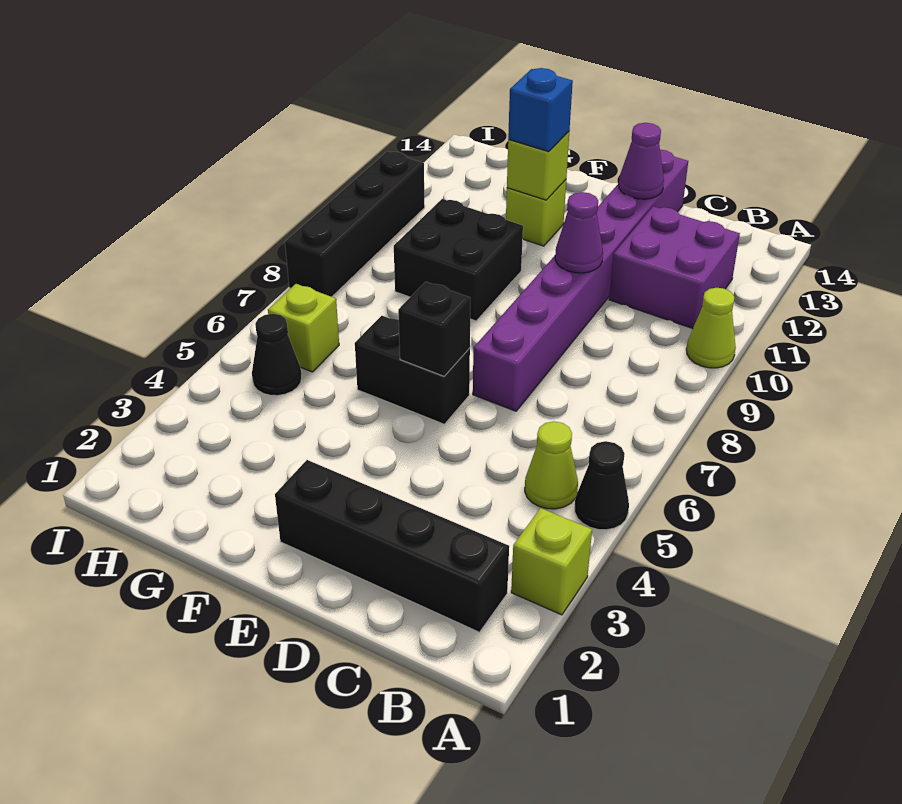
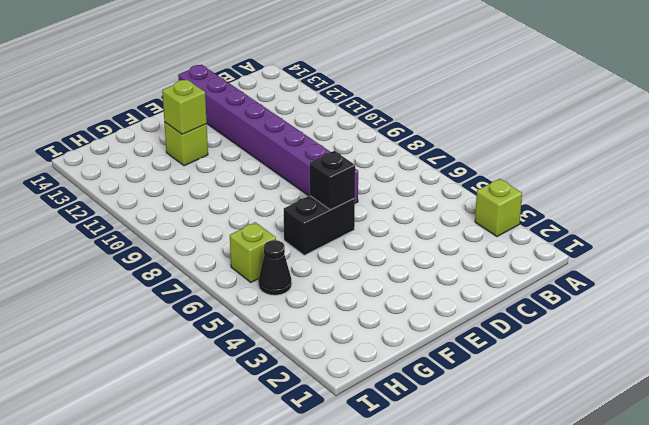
none -> black 1x1 cone [575,441,629,530]
none -> lime 1x1 cone [686,288,736,368]
none -> black 1x4 brick [275,460,509,632]

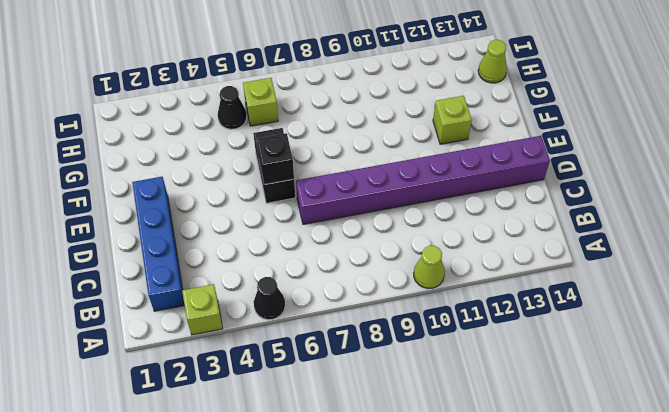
blue 1x4 brick [132,177,185,311] -> black 1x4 brick [275,460,509,632]
lime 1x1 cone [478,40,507,83] -> lime 1x1 cone moved to [525,421,578,509]
none -> purple 2x2 brick [609,206,740,329]
none -> black 2x2 brick [394,199,523,321]
none -> black 1x4 brick [285,151,425,297]

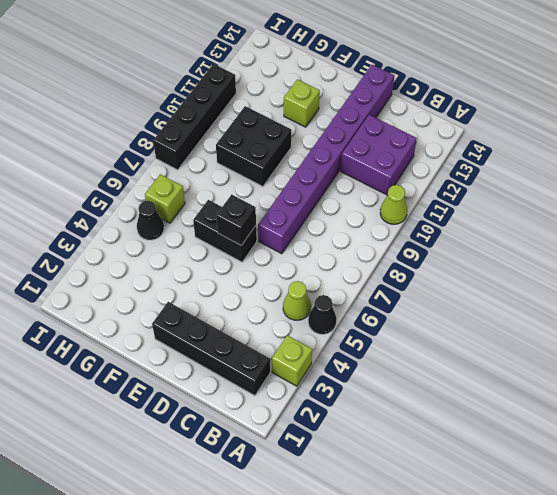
none -> purple 1x1 cone [555,192,603,273]
none -> purple 1x1 cone [619,123,664,199]
none -> lime 1x1 brick [507,132,569,200]

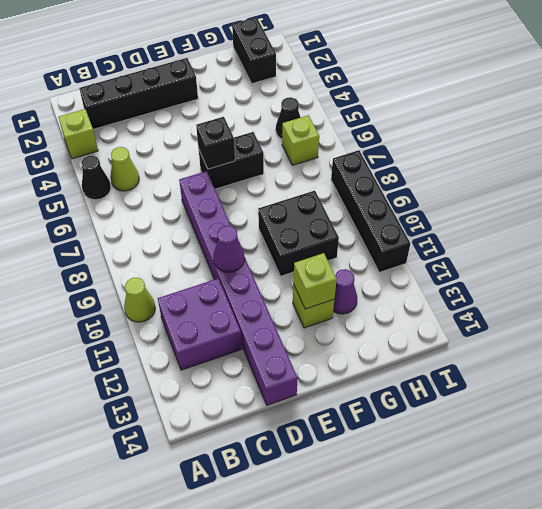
purple 1x1 cone [333,269,357,314] -> purple 1x1 cone moved to [619,123,664,199]
black 1x2 brick [232,17,276,84] -> none
none -> blue 1x1 brick [508,68,573,152]

